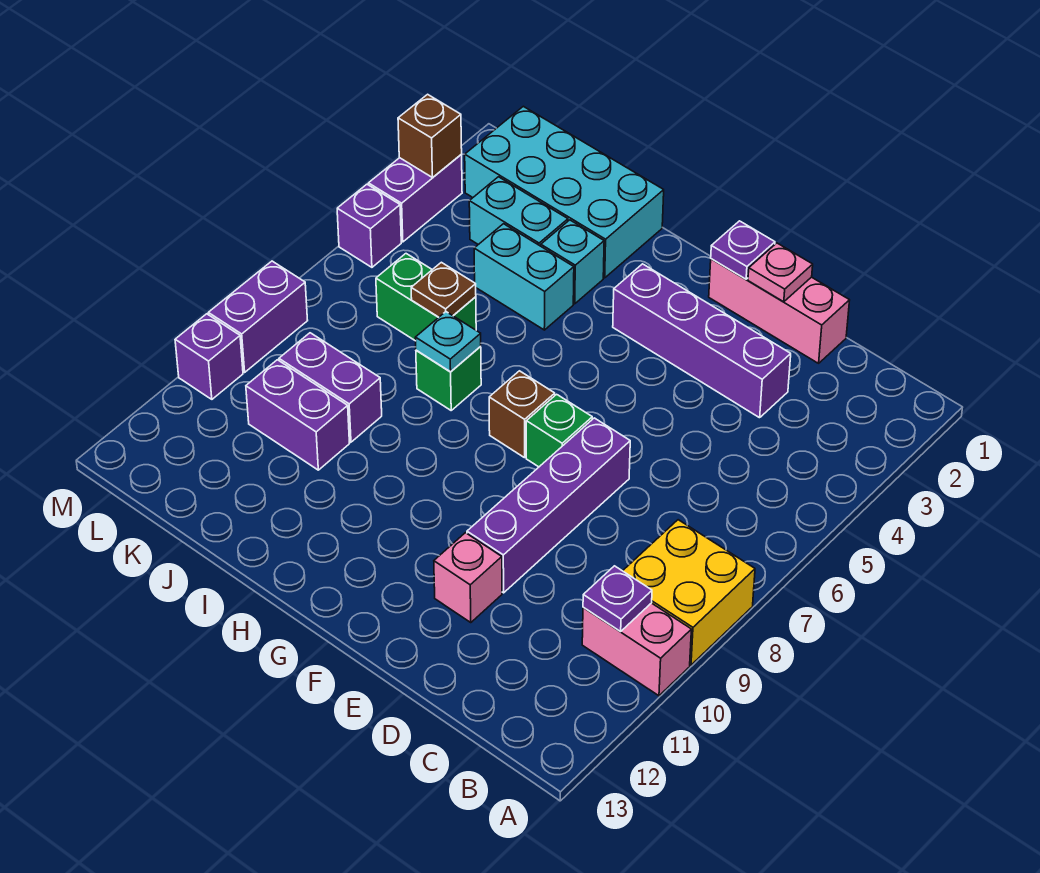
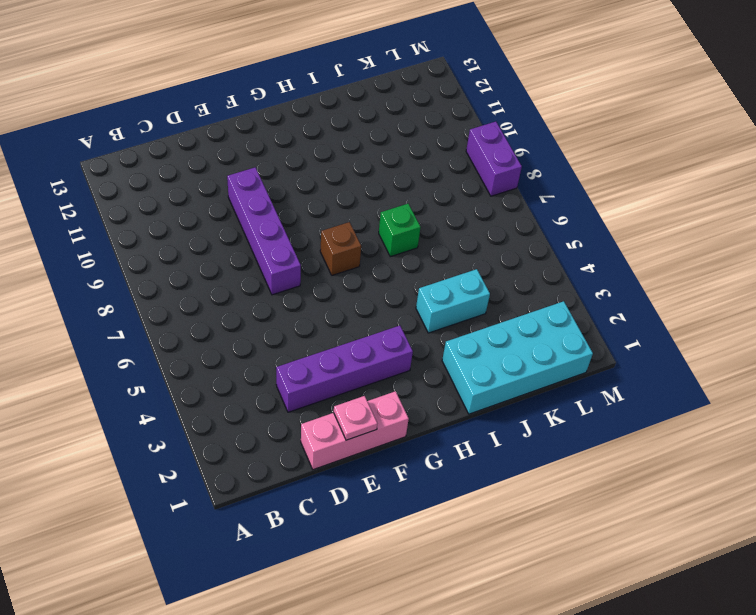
none -> yellow 2x2 brick [623,520,755,665]
none -> pink 1x2 brick [582,603,691,696]
none -> pink 1x1 brick [434,533,502,623]

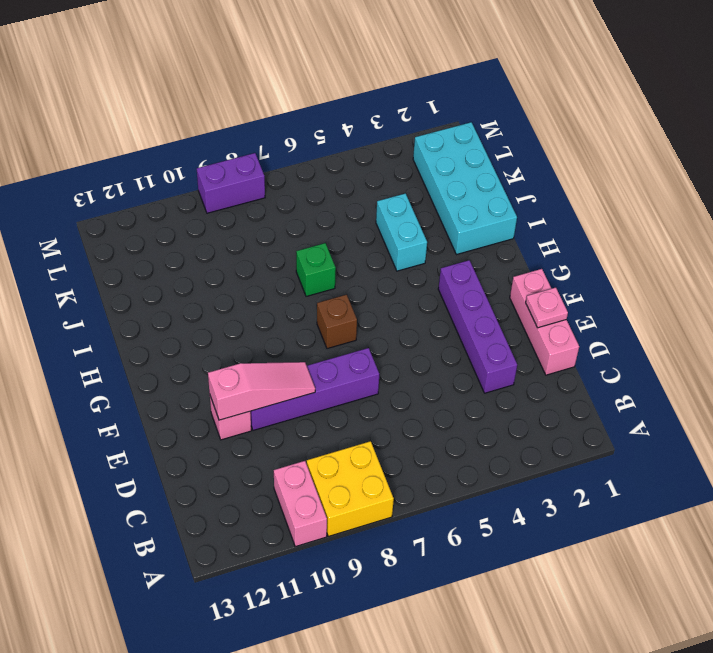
pink 1x3 slope [208,362,315,420] -> none
none -> green 1x1 brick [526,394,592,467]
none -> cyan 1x1 brick [541,220,604,304]
none -> cyan 1x2 brick [469,177,568,246]

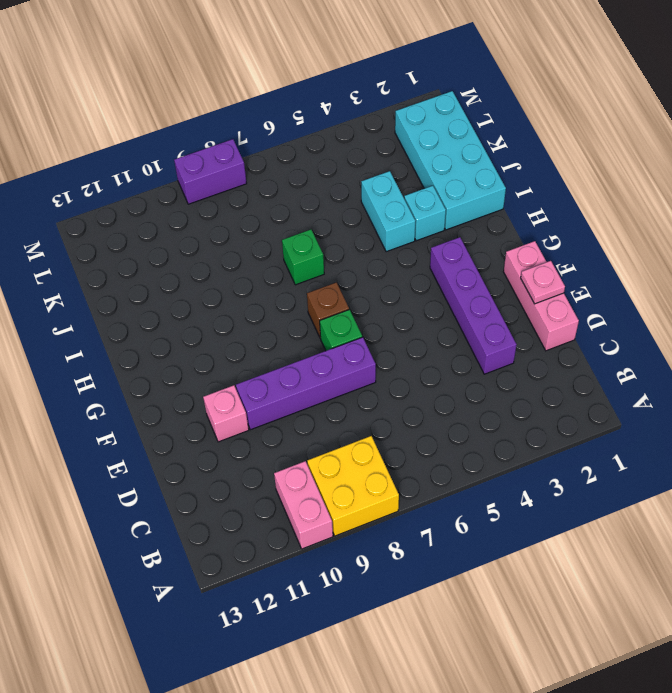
none -> cyan 1x2 brick [469,177,568,246]
none -> green 1x2 brick [376,254,476,341]
none -> purple 1x2 brick [279,333,382,442]

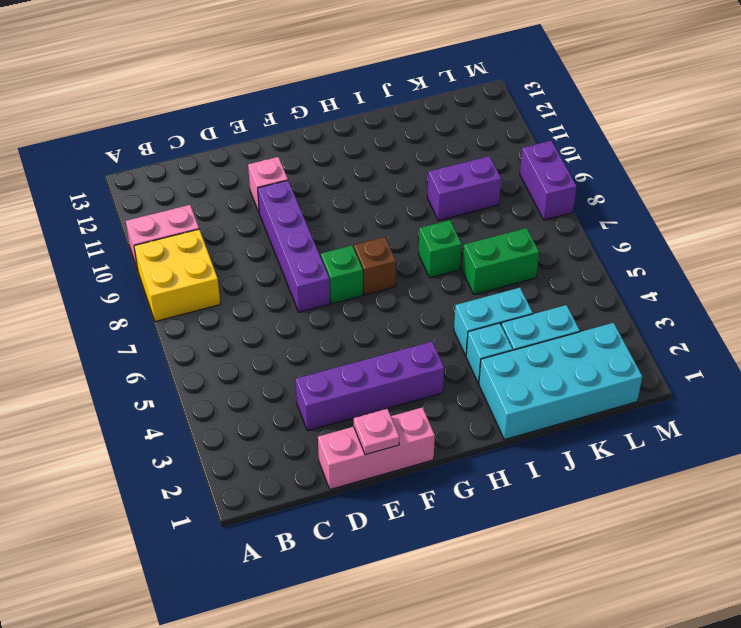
none -> purple 1x2 brick [246,360,350,470]
none -> purple 1x2 brick [368,154,462,242]
none -> purple 1x1 brick [337,184,401,267]

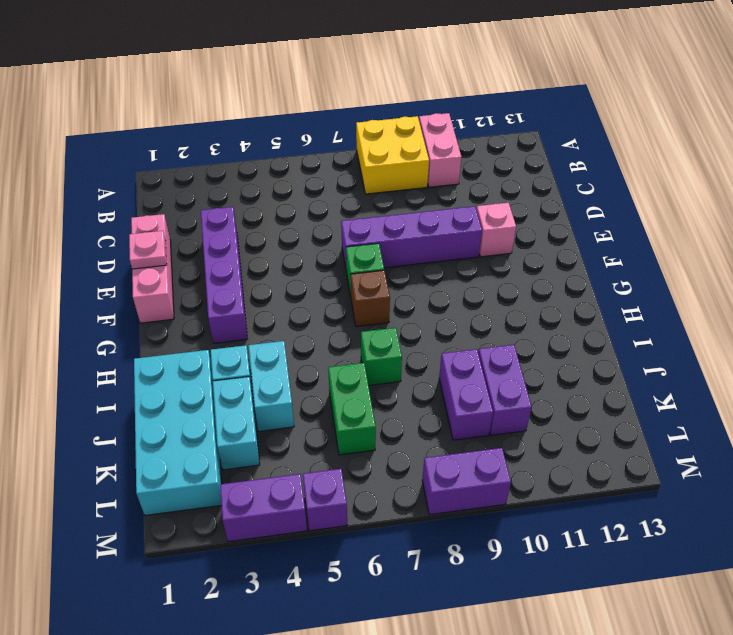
none -> purple 1x1 brick [175,314,243,399]
none -> purple 1x1 plate [583,566,652,632]
none -> purple 1x1 plate [711,221,775,279]

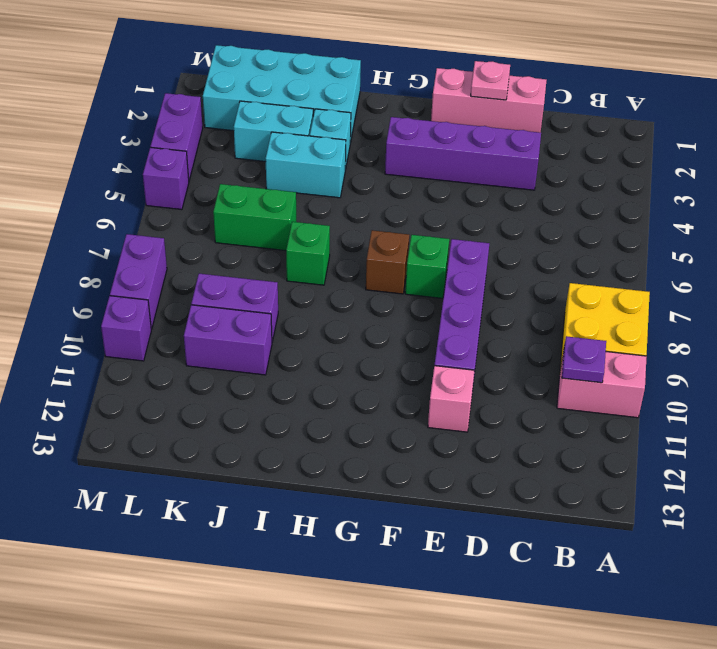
none -> purple 1x1 plate [711,221,775,279]
none -> cyan 1x1 plate [415,312,481,372]
none -> brown 1x1 plate [411,262,476,317]

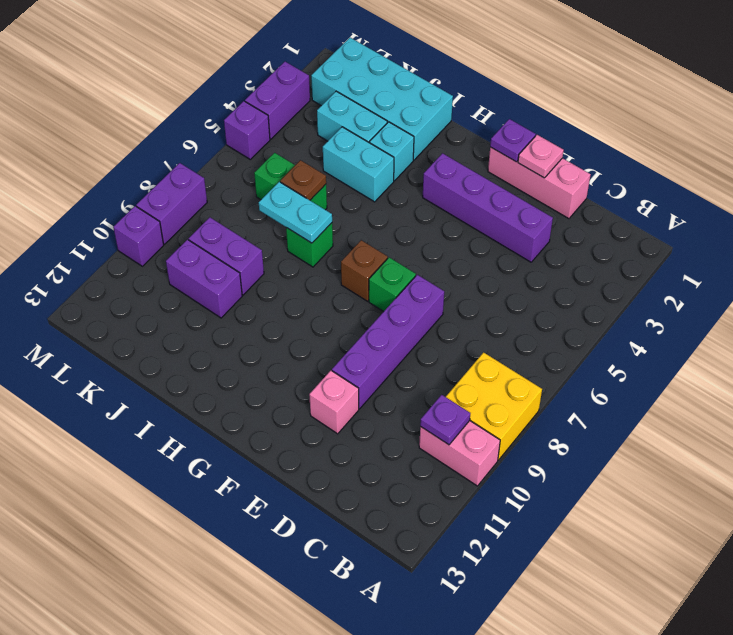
cyan 1x2 plate [259,182,332,243] -> cyan 1x1 plate [415,312,481,372]
none -> brown 1x1 brick [398,94,462,178]

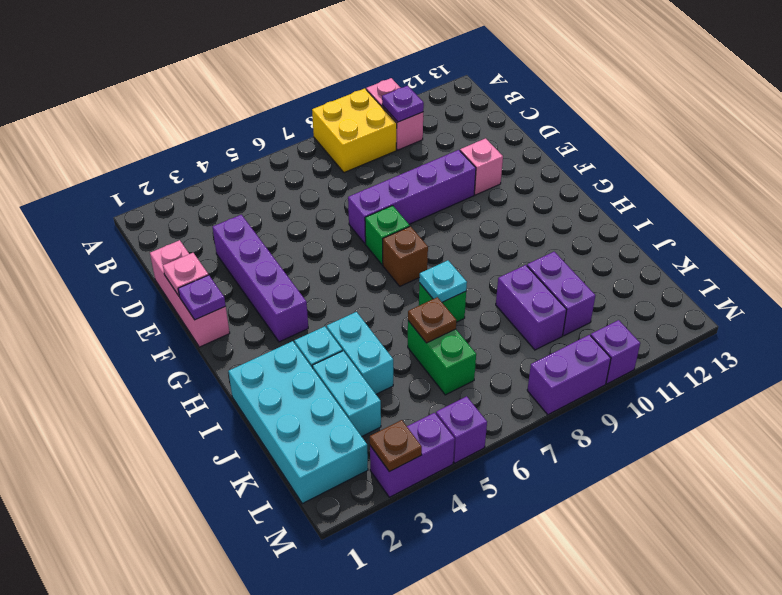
brown 1x1 plate [370,420,422,472] -> brown 1x1 brick [398,94,462,178]

